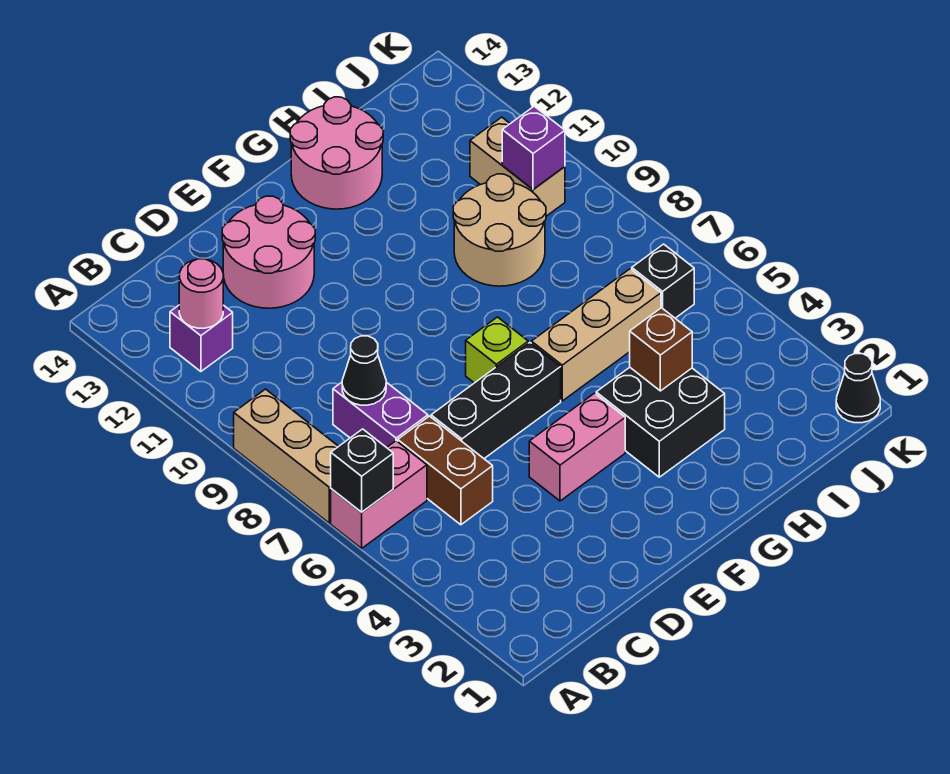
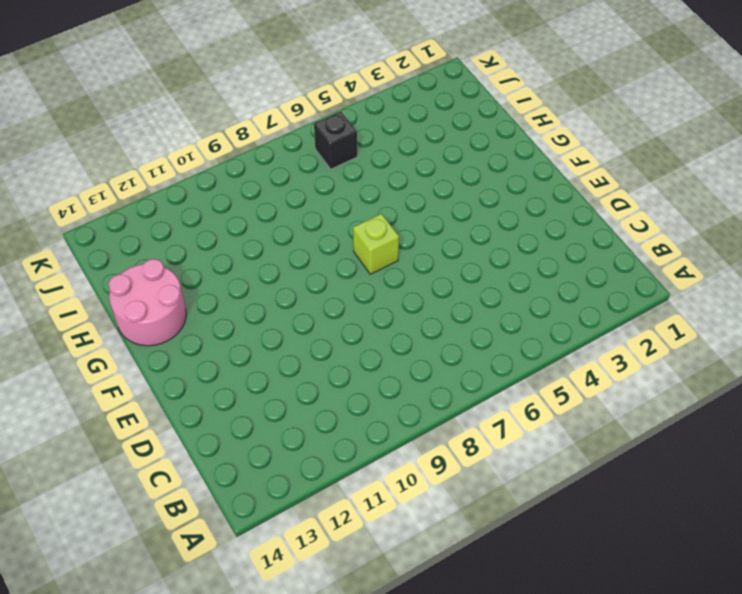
none -> pink 1x2 brick [331,441,427,548]
none -> tan 1x3 brick [234,389,339,523]
none -> purple 1x1 brick [170,305,233,371]

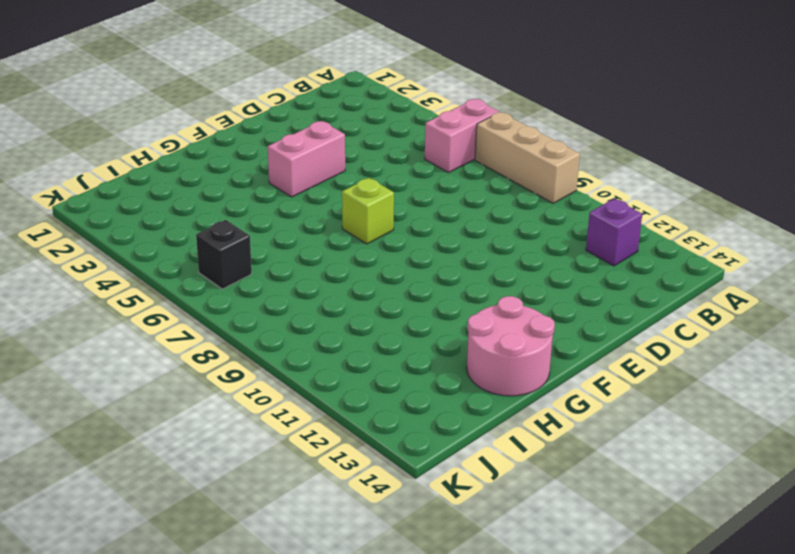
none -> brown 1x2 brick [398,416,493,525]
none -> purple 1x2 brick [333,382,428,448]
none -> black 1x3 brick [431,343,561,458]

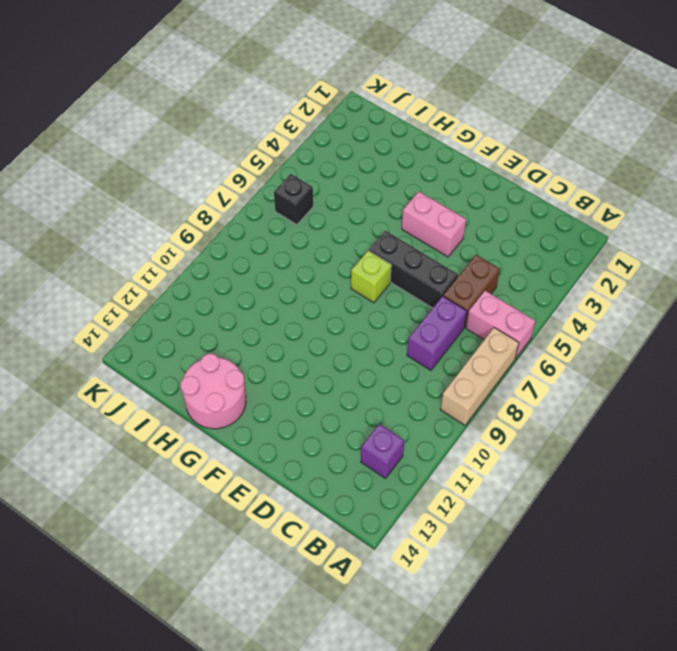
none -> pink 2x2 round brick [222,196,315,308]
none -> black 2x2 brick [596,367,725,477]
none -> tan 1x3 brick [531,269,661,401]

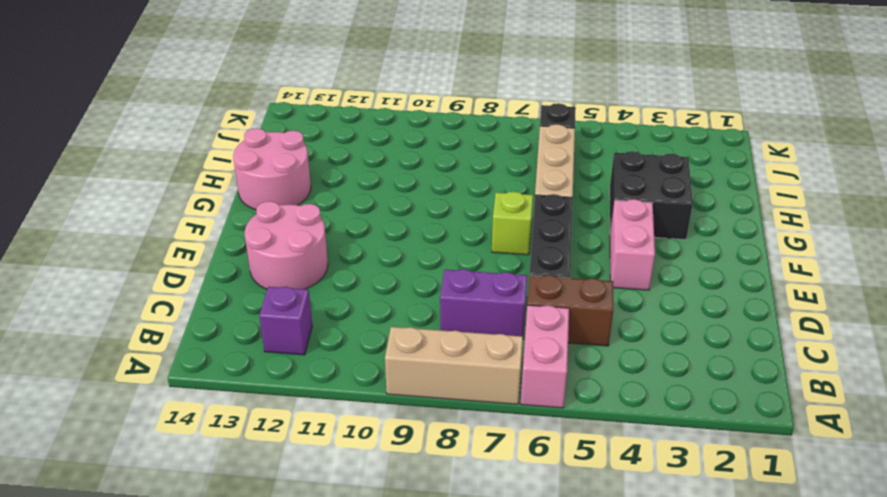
none -> tan 2x2 round brick [453,174,546,286]
none -> tan 1x2 brick [470,117,565,216]
none -> black 1x1 cone [836,354,880,423]

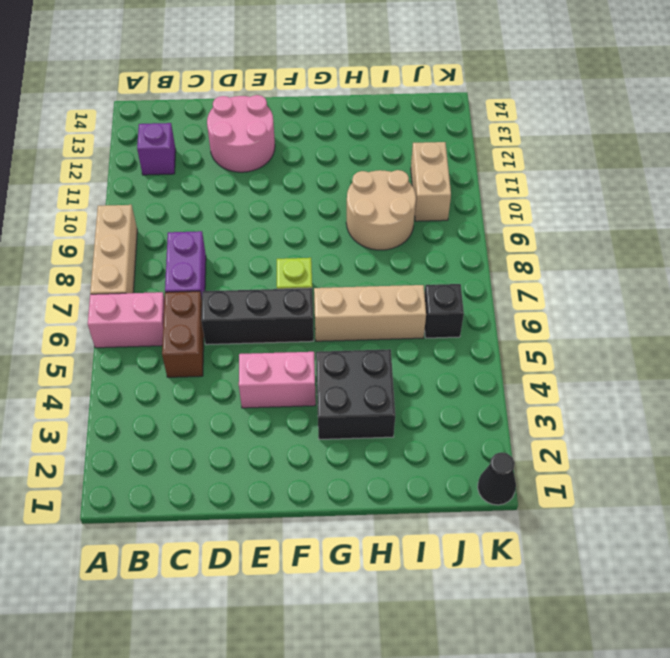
none -> pink 2x2 round brick [290,97,383,209]
none -> black 1x1 brick [331,429,393,512]
none -> pink 1x1 round brick [179,259,223,328]

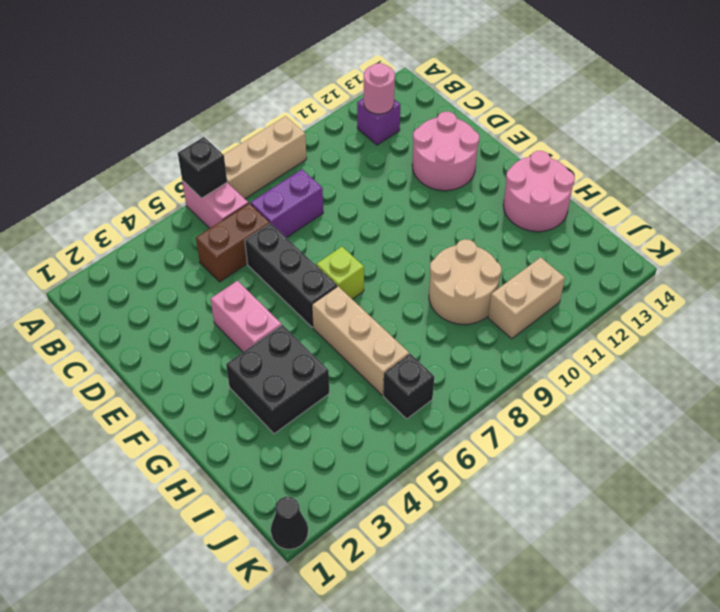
none -> black 1x1 cone [342,336,386,405]
none -> brown 1x1 brick [630,308,692,391]
none -> purple 1x1 brick [502,106,565,189]

